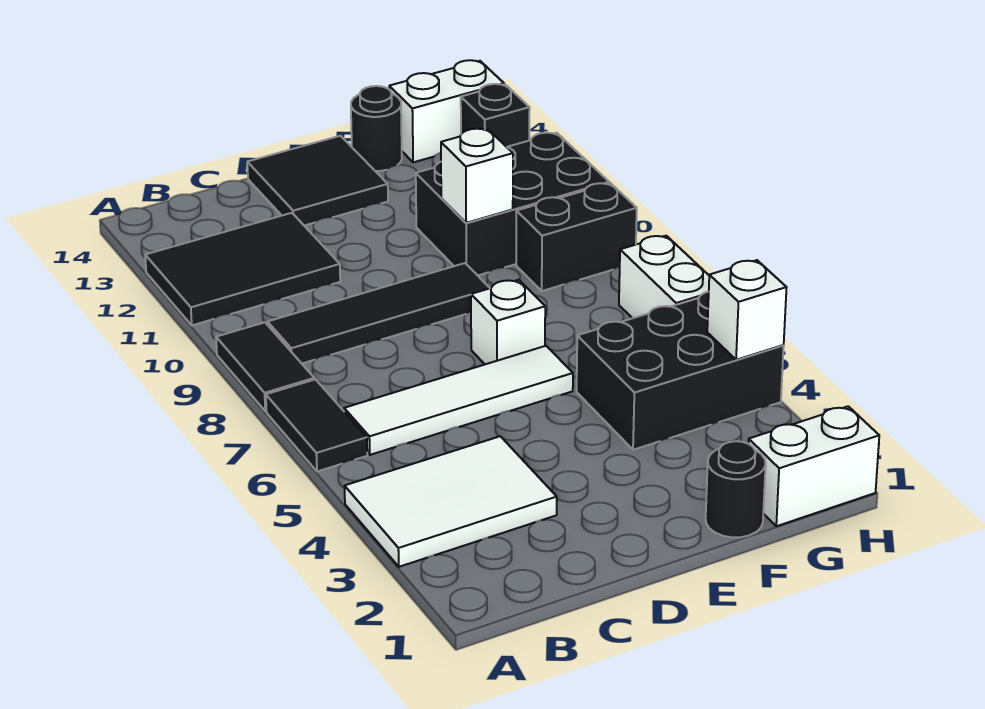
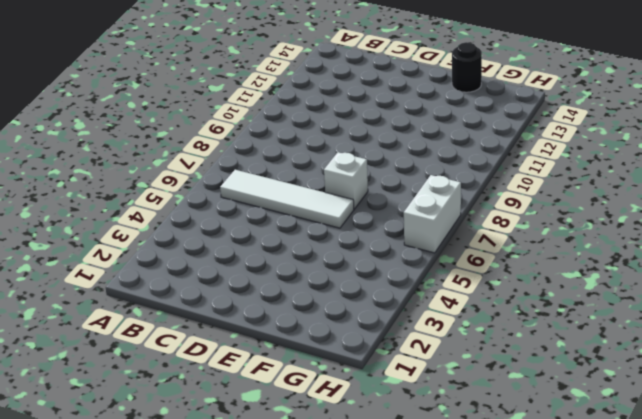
none -> white 2x3 tile [345,436,557,567]
none -> black 1x2 tile [266,379,367,471]
none -> black 1x2 tile [216,322,314,411]

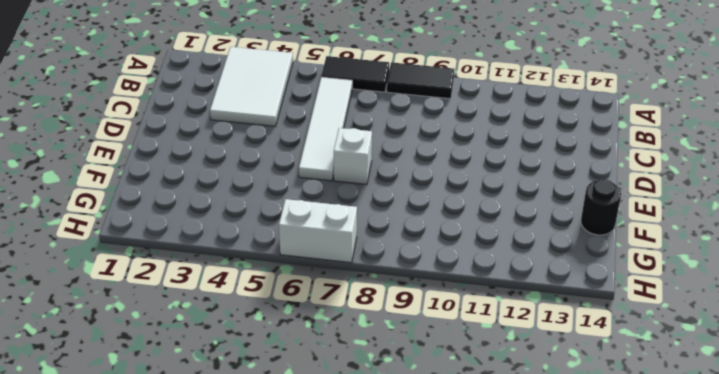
none -> black 2x3 tile [145,213,340,325]
none -> black 1x4 tile [268,263,489,363]
none -> black 2x2 tile [247,136,388,226]

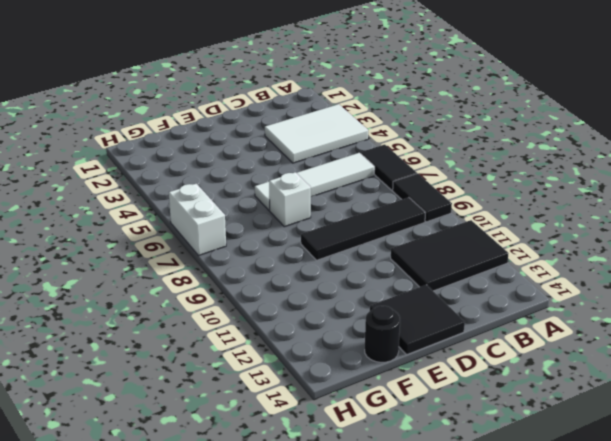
none -> black 1x1 round brick [706,441,766,537]
none -> black 2x3 brick [577,292,784,450]
none -> black 2x3 brick [416,133,609,275]

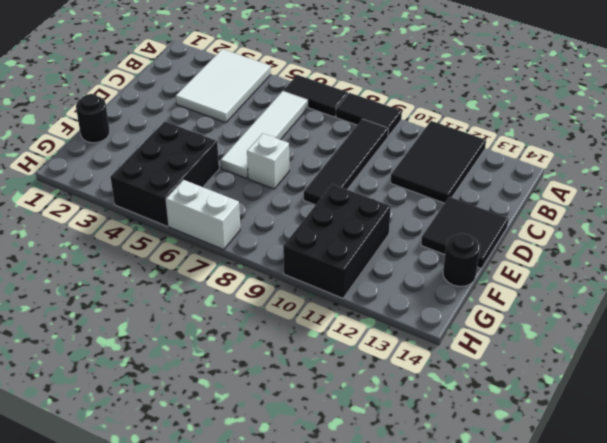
none -> white 1x2 brick [749,406,879,526]
none -> black 1x2 brick [516,183,637,291]
none -> white 1x2 brick [389,60,504,162]

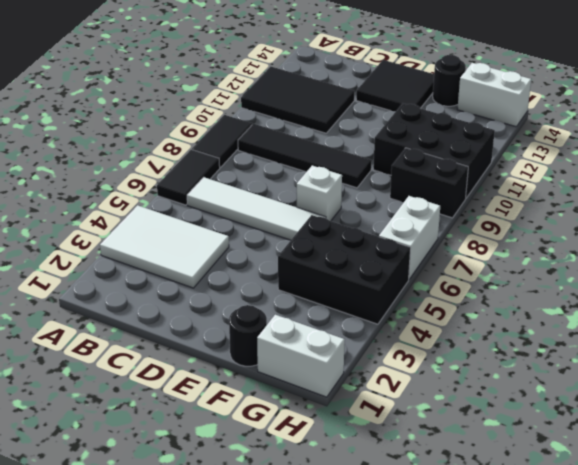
none -> black 1x1 brick [461,84,530,147]
none -> white 1x1 brick [441,129,513,223]
none -> white 1x1 brick [707,260,787,360]

